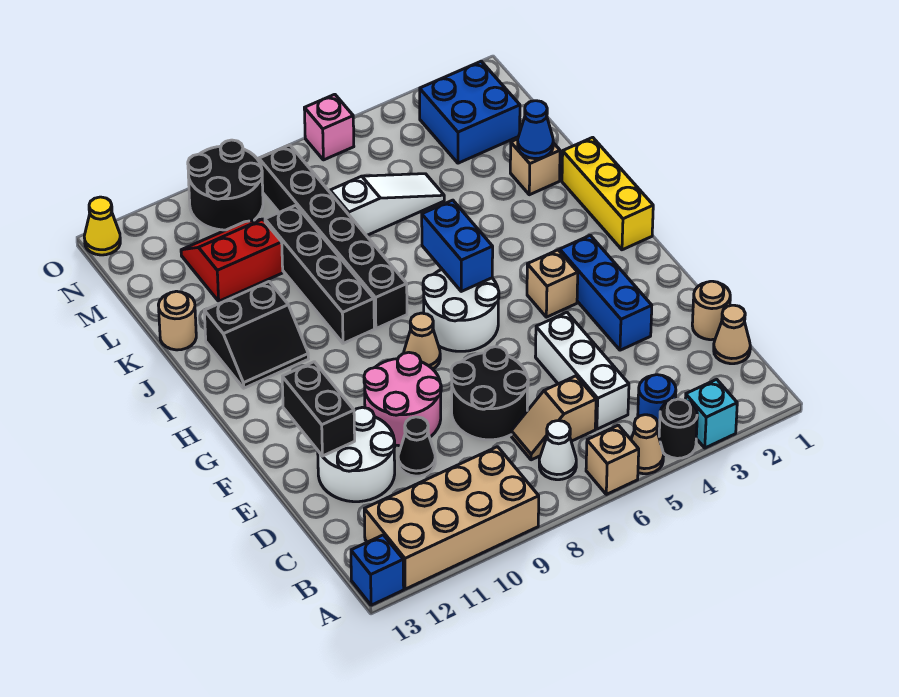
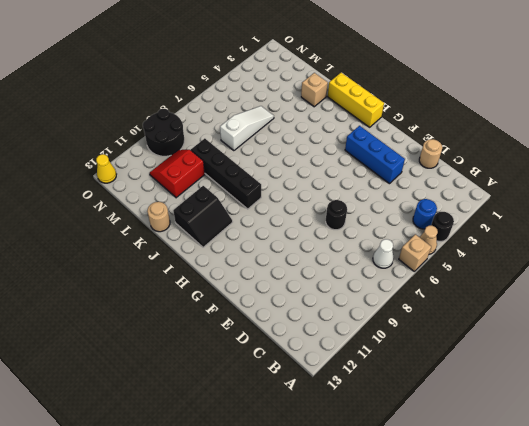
black 1x1 round brick [326,200,347,230] -> black 2x2 round brick [451,347,528,440]
none -> cyan 1x1 brick [685,379,737,448]
none -> tan 2x4 brick [364,447,539,589]
none -> blue 1x1 brick [351,535,404,605]
none -> tan 1x1 cone [714,305,750,364]

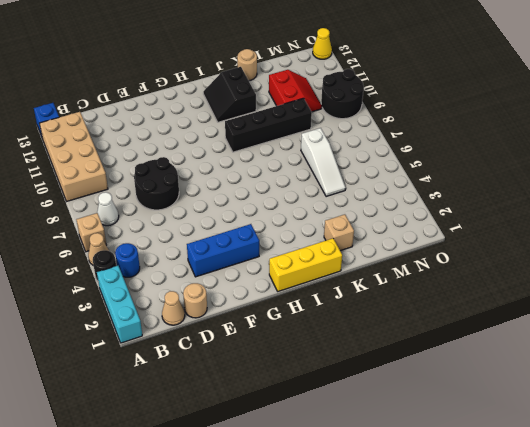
cyan 1x3 brick [97,266,142,343] -> cyan 1x1 brick [685,379,737,448]
none -> white 1x3 brick [535,312,629,429]
none -> tan 1x2 slope [511,376,596,460]
none -> black 1x1 cone [398,417,435,476]
none -> white 2x2 round brick [318,407,395,502]

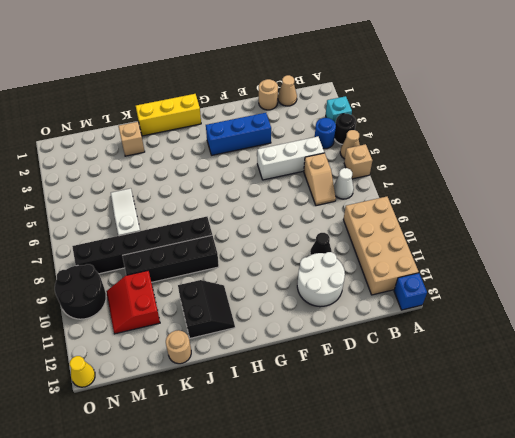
none -> black 2x2 round brick [451,347,528,440]
none -> pink 2x2 round brick [364,352,441,446]
none -> tan 1x1 brick [527,250,578,317]
none -> white 2x2 round brick [423,270,499,351]

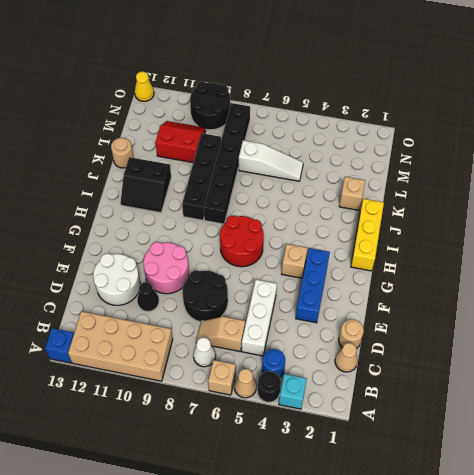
red 2x2 round brick [220,216,264,267] -> white 2x2 round brick [423,270,499,351]
none -> tan 1x1 cone [404,313,440,369]
none -> blue 2x2 brick [420,61,520,163]
none -> pink 1x1 brick [304,94,354,160]
none -> black 1x2 brick [282,362,355,456]

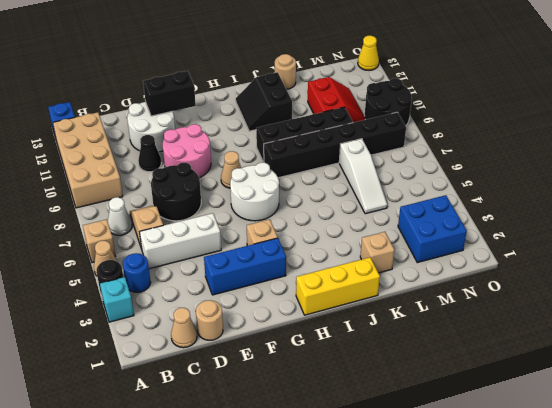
none -> pink 1x1 brick [304,94,354,160]
none -> blue 1x2 brick [422,200,493,291]
none -> blue 1x1 cone [518,101,553,159]

